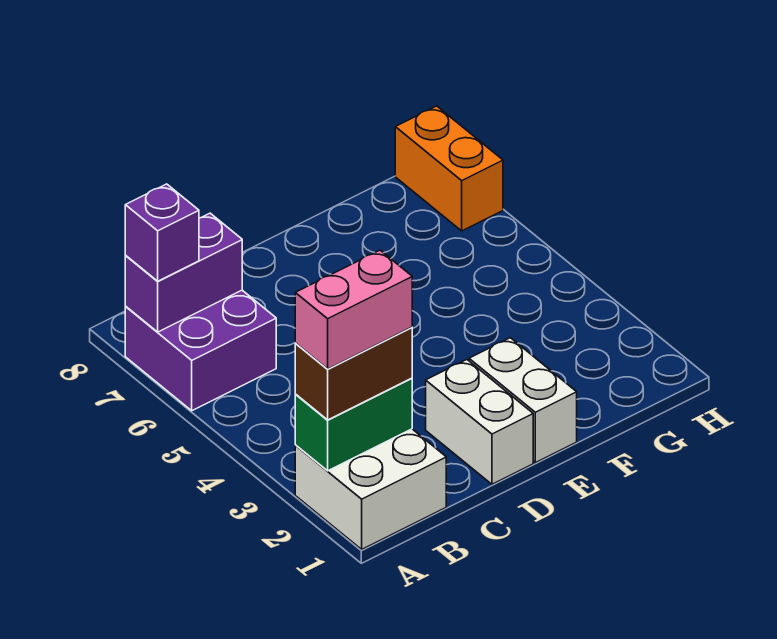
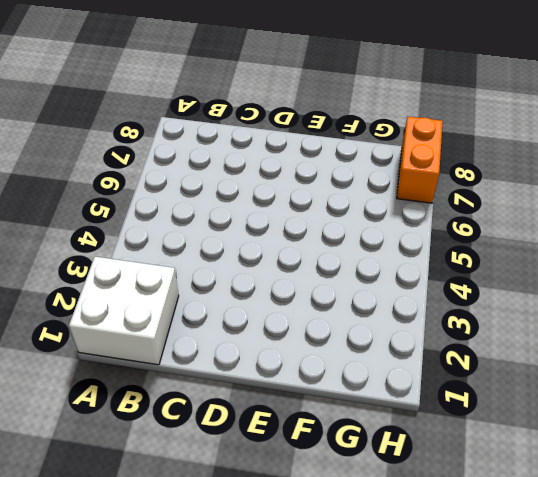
none -> purple 2x2 brick [125,290,276,411]
none -> white 1x2 brick [426,360,533,484]

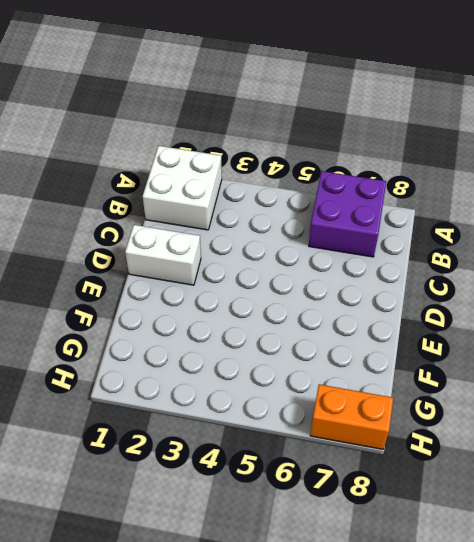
none -> white 1x2 brick [469,338,577,463]
none -> green 1x2 brick [295,378,412,471]

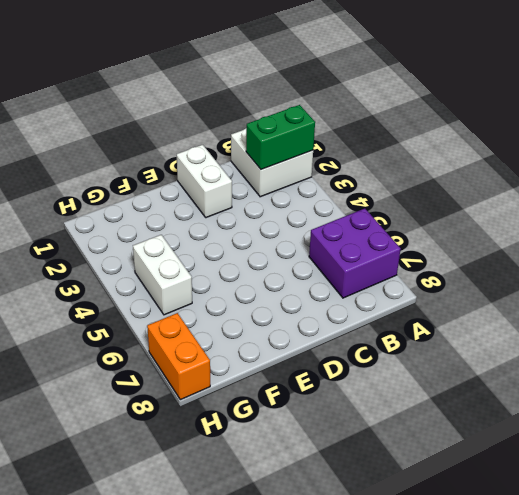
white 1x2 brick [133,235,192,315] -> white 1x2 brick moved to [469,338,577,463]
none -> purple 1x2 brick [125,213,242,332]
none -> brown 1x2 brick [295,327,412,420]

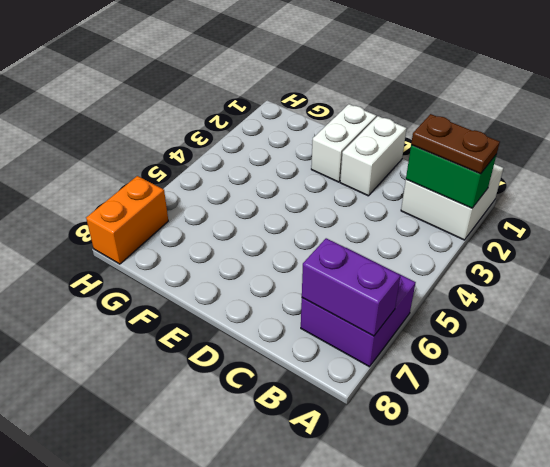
brown 1x2 plate [411,114,500,174] -> brown 1x2 brick [295,327,412,420]
none -> purple 1x1 brick [125,184,199,281]
none -> pink 1x2 brick [295,250,412,369]

